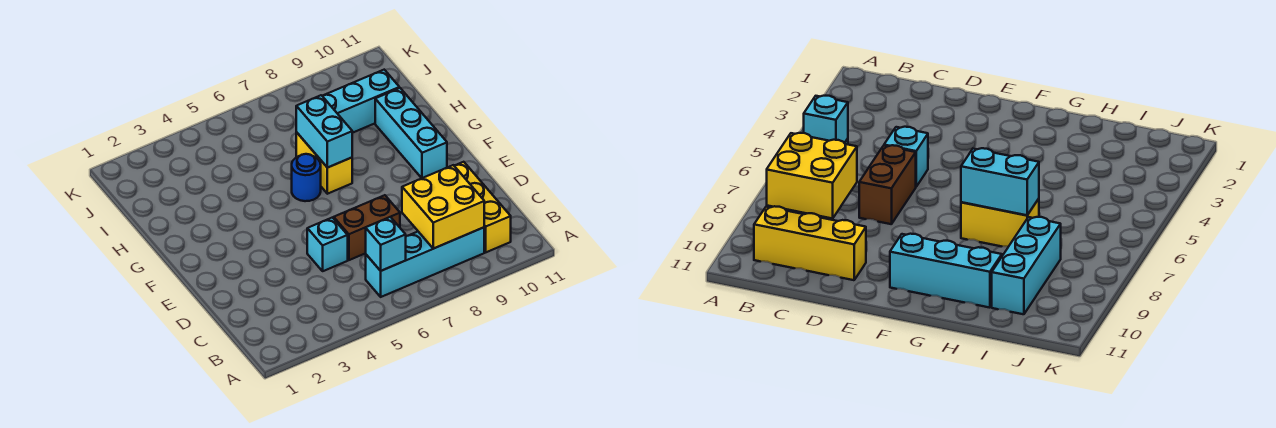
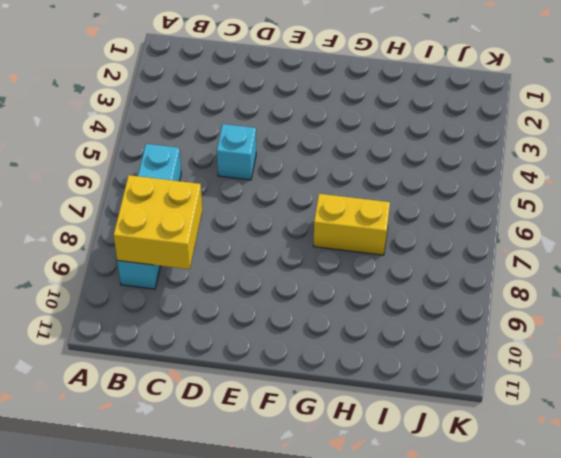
none -> yellow 1x3 brick [454,162,511,252]
none -> brown 1x2 brick [334,195,400,260]

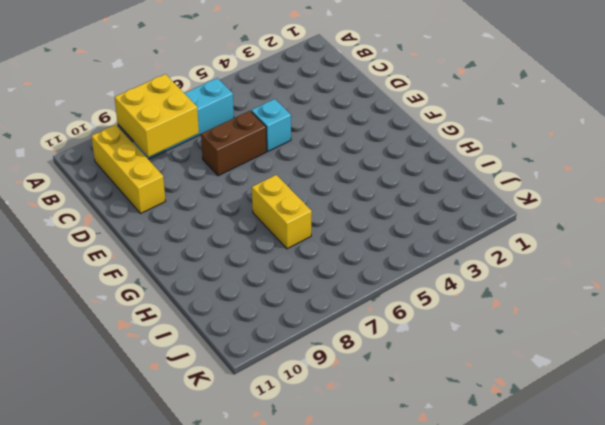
none -> cyan 1x3 brick [375,88,447,178]
none -> blue 1x1 round brick [292,154,321,201]

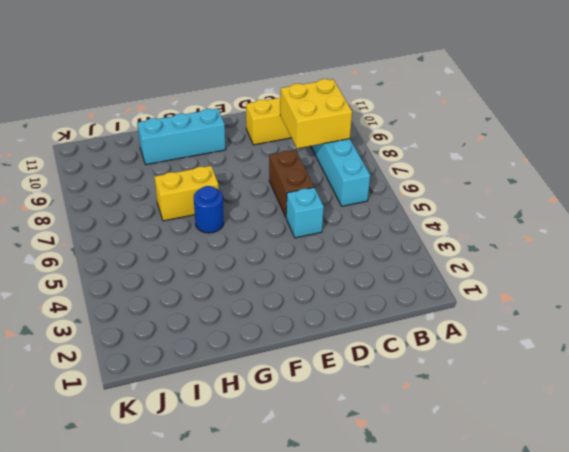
none -> cyan 1x3 brick [323,70,399,133]
none -> cyan 1x1 brick [366,217,406,271]

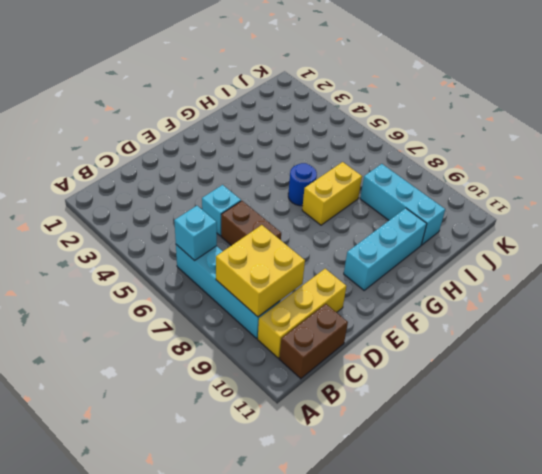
brown 1x2 brick [280,304,348,379] -> none
none -> cyan 1x2 brick [296,95,352,168]

